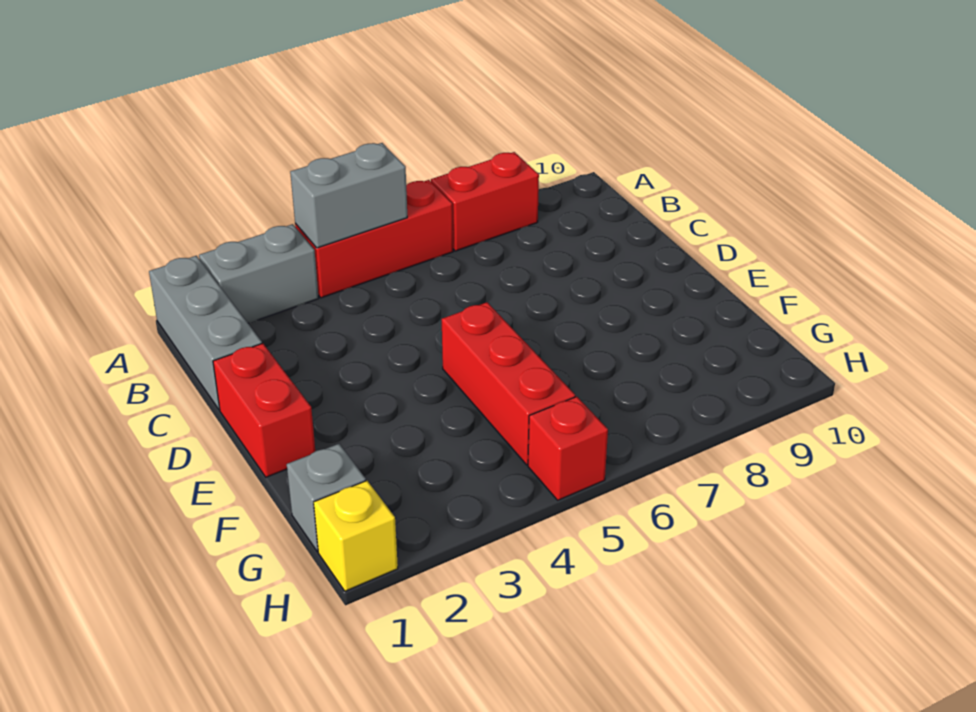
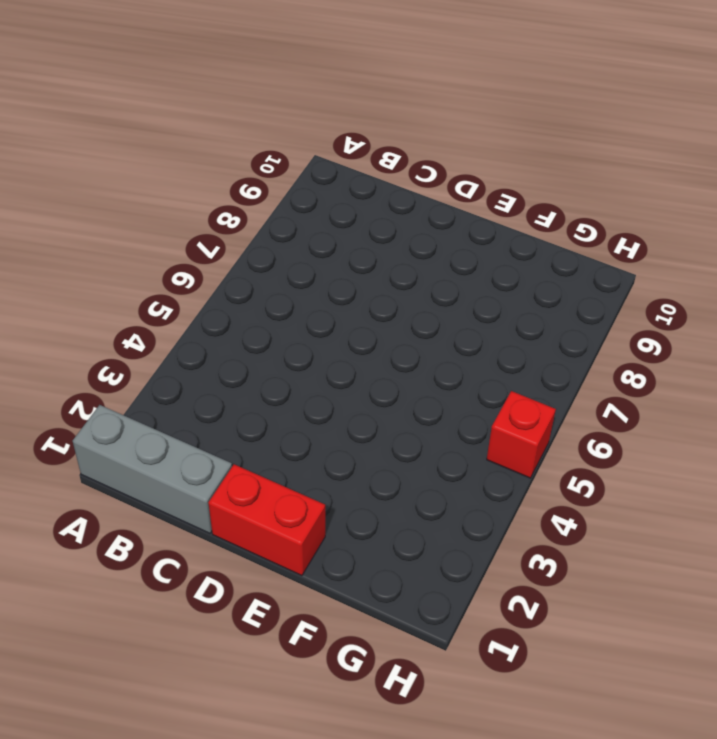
none -> grey 1x2 brick [199,224,319,323]
none -> red 1x3 brick [295,180,453,298]

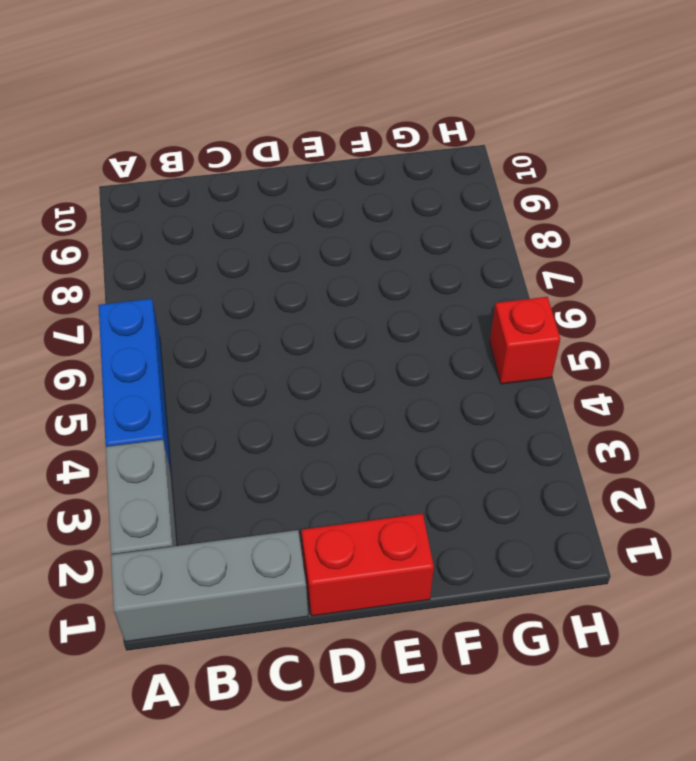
blue 1x3 brick [99,299,171,471] -> red 1x3 brick [295,180,453,298]
none -> red 1x2 brick [431,152,539,251]
none -> red 1x3 brick [442,302,575,465]

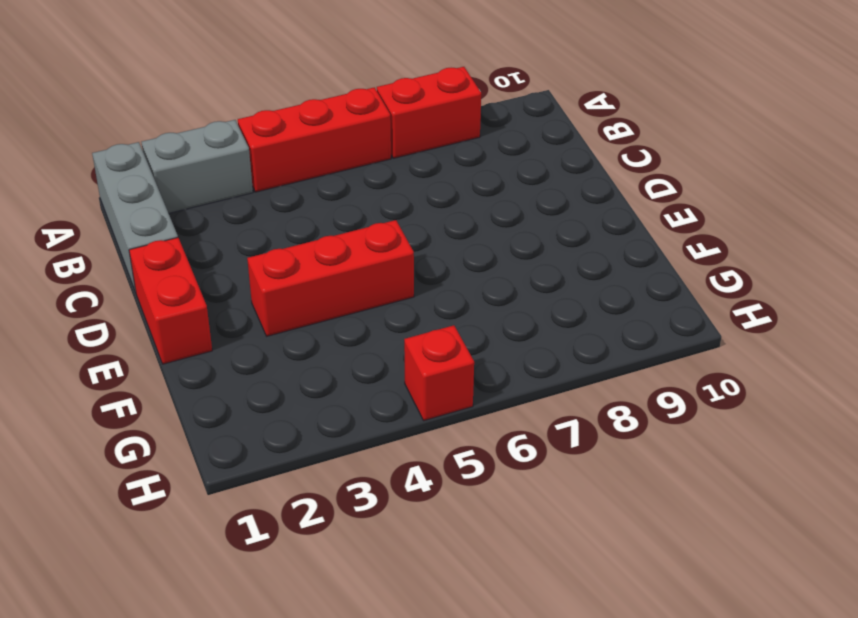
red 1x3 brick [247,220,414,336] -> red 1x3 brick turned to [442,302,575,465]
none -> grey 1x1 brick [287,444,366,552]
none -> yellow 1x1 brick [314,481,398,591]

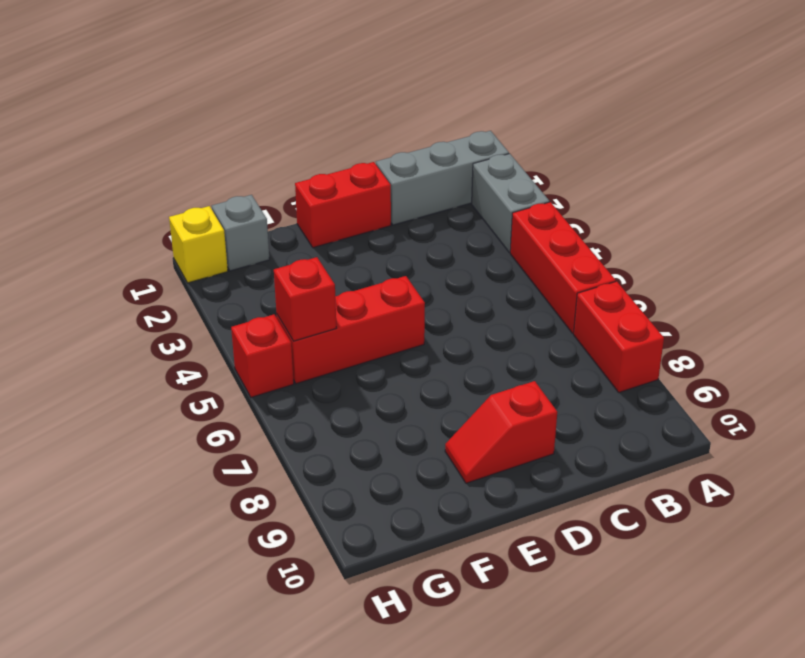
red 1x2 slope [445,381,557,483] -> none
red 1x1 brick [274,257,336,341] -> none
none -> grey 1x2 brick [290,143,407,248]

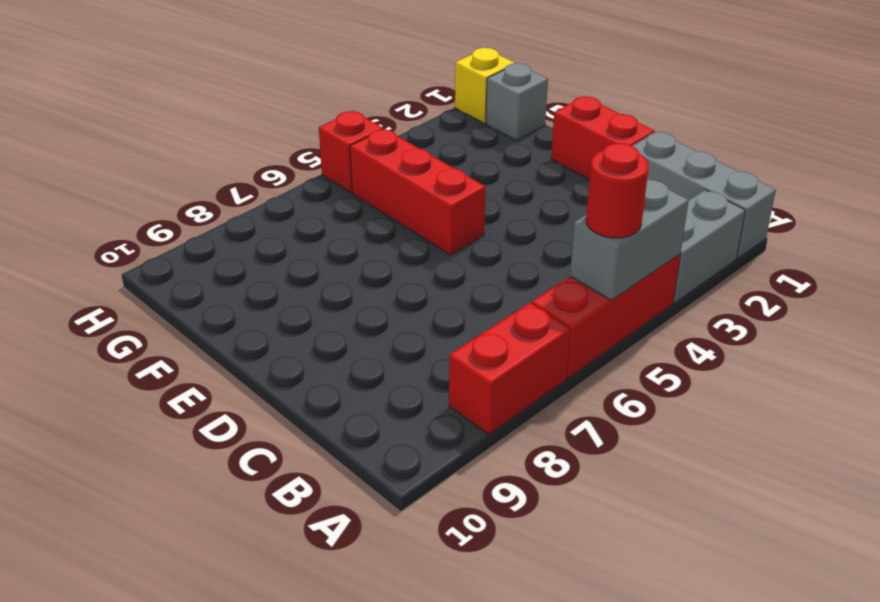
red 1x1 round brick [586,143,649,238] -> none

